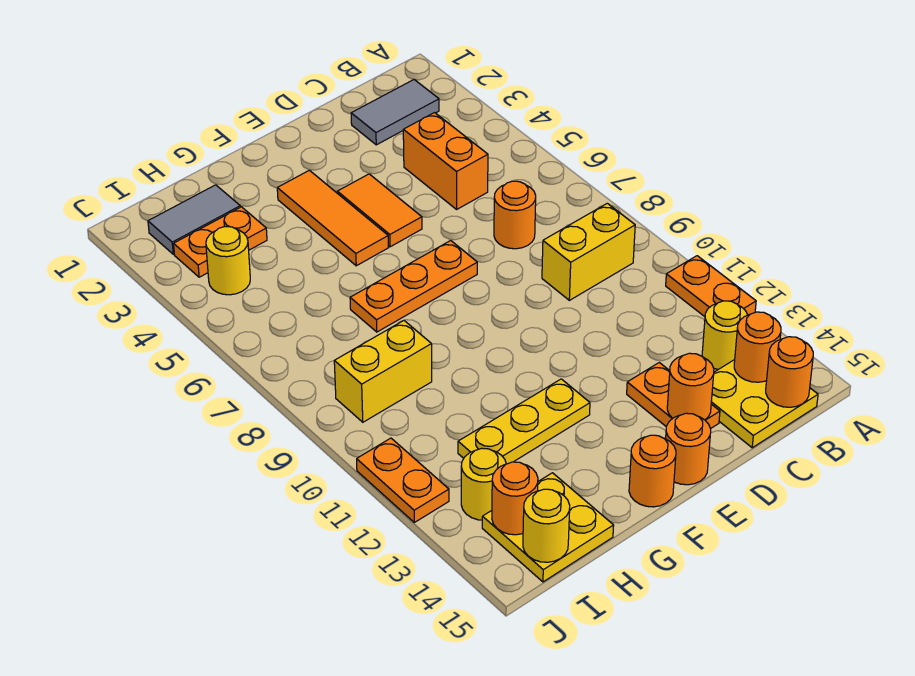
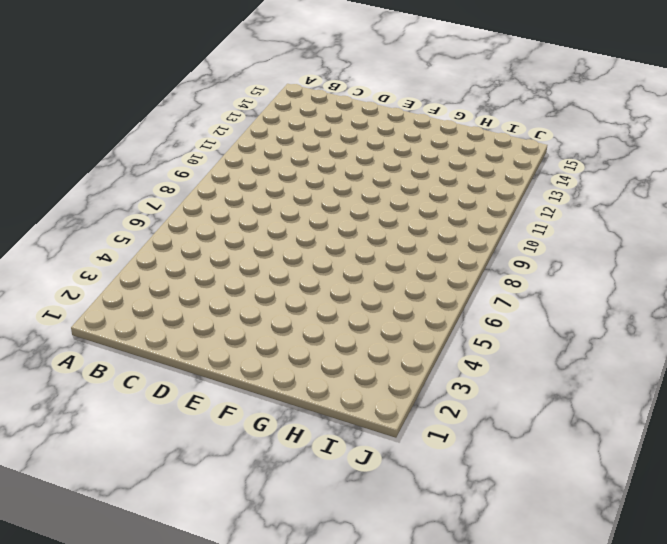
none -> orange 1x2 plate [666,256,756,317]
none -> grey 1x2 tile [351,80,439,145]
none -> yellow 1x2 brick [542,203,635,300]

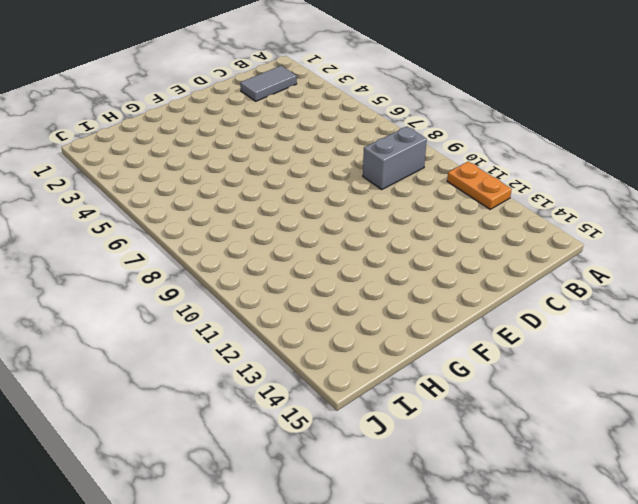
grey 1x2 brick [363,127,427,189] -> yellow 1x2 brick [542,203,635,300]
none -> yellow 1x1 round brick [702,301,747,369]
none -> yellow 2x2 plate [711,360,818,448]
none -> orange 1x2 brick [403,113,488,209]

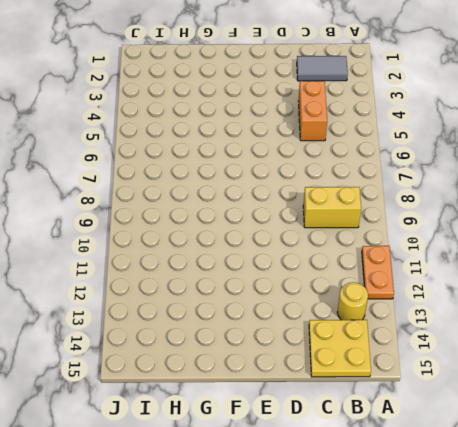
none -> orange 1x1 round brick [494,181,536,249]
none -> orange 1x2 plate [627,362,720,429]
none -> orange 1x2 tile [337,174,422,247]

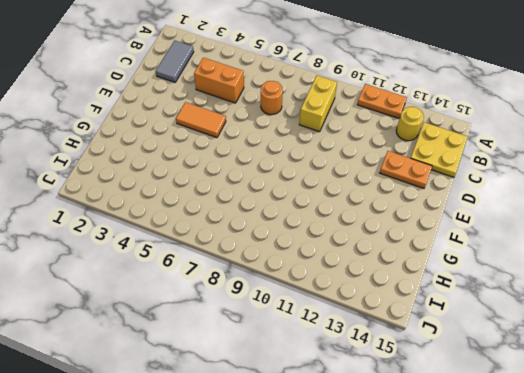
none -> orange 1x3 plate [350,241,477,332]
none -> orange 1x1 round brick [666,413,711,485]
none -> orange 1x3 tile [277,170,388,266]

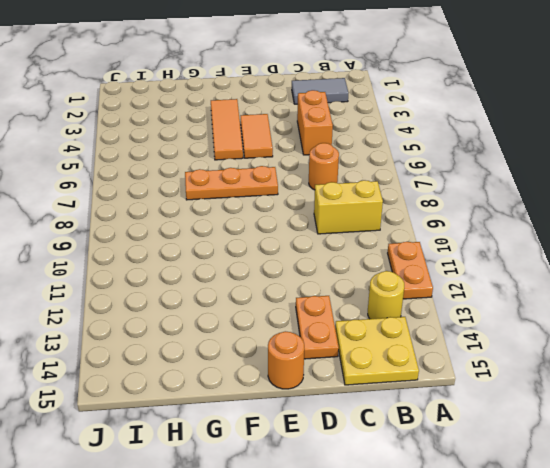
none -> yellow 1x3 plate [458,379,590,464]
none -> orange 1x1 round brick [629,435,676,507]
none -> grey 1x2 tile [148,185,240,254]

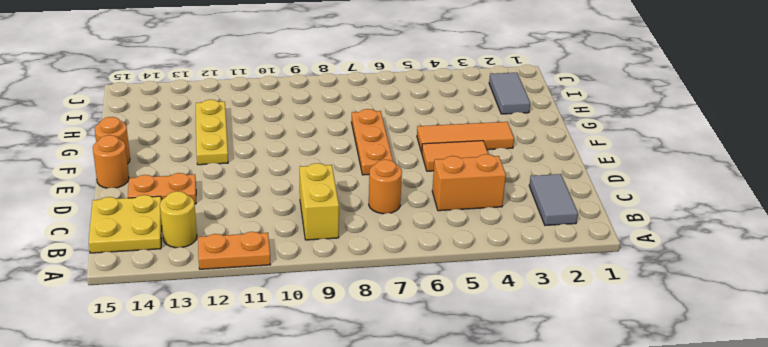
none -> orange 1x2 plate [174,207,267,277]
none -> yellow 1x2 brick [334,320,432,422]
none -> yellow 2x2 plate [482,473,614,582]

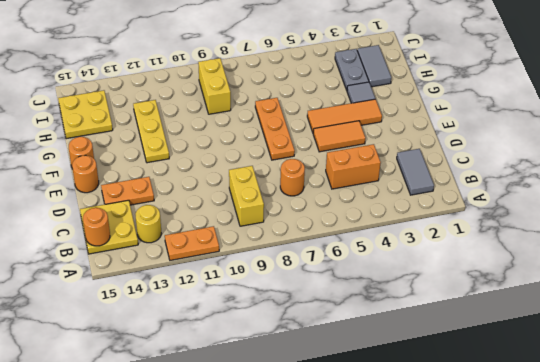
grey 1x1 tile [347,82,375,103] -> none
grey 1x2 plate [335,49,369,90] -> orange 1x2 plate [174,207,267,277]
none -> yellow 1x1 round brick [206,227,250,295]
none -> yellow 1x1 round brick [461,448,506,520]
none -> orange 1x2 plate [357,438,449,522]

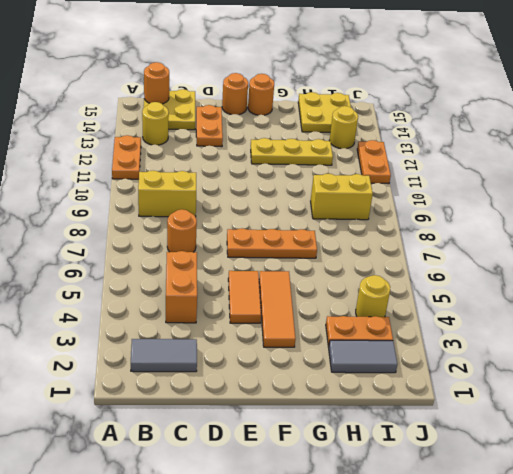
none -> orange 1x1 round brick [734,312,781,382]
none -> orange 1x1 round brick [667,353,714,420]
none -> orange 1x1 round brick [492,462,538,535]

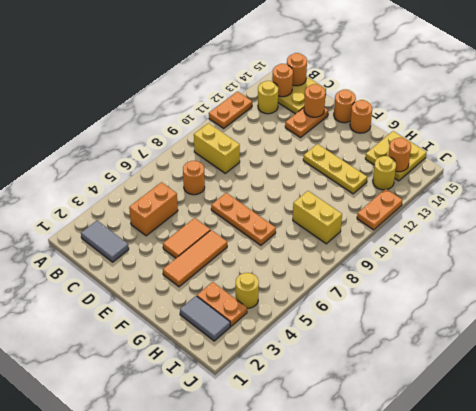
none -> yellow 1x1 round brick [523,489,570,562]

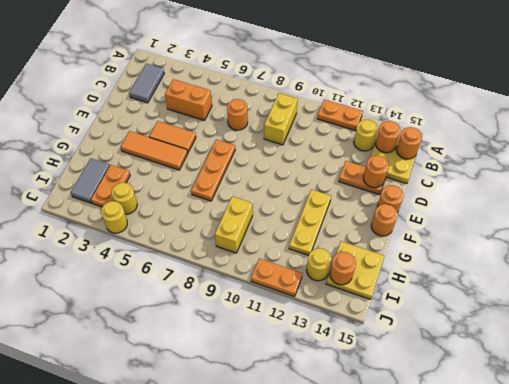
yellow 1x1 round brick [101,201,127,233] -> yellow 1x1 round brick moved to [523,489,570,562]

